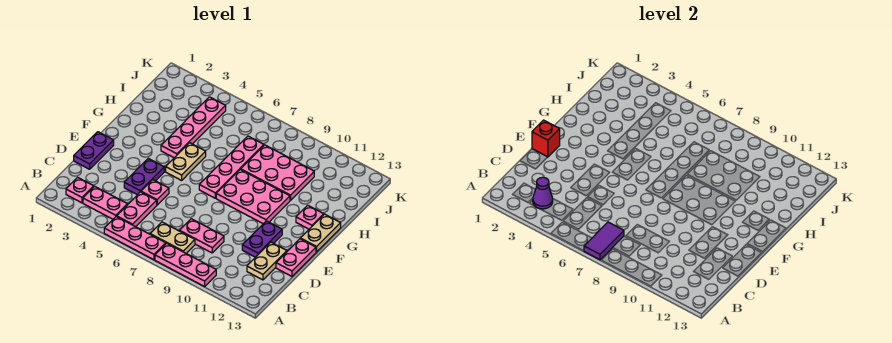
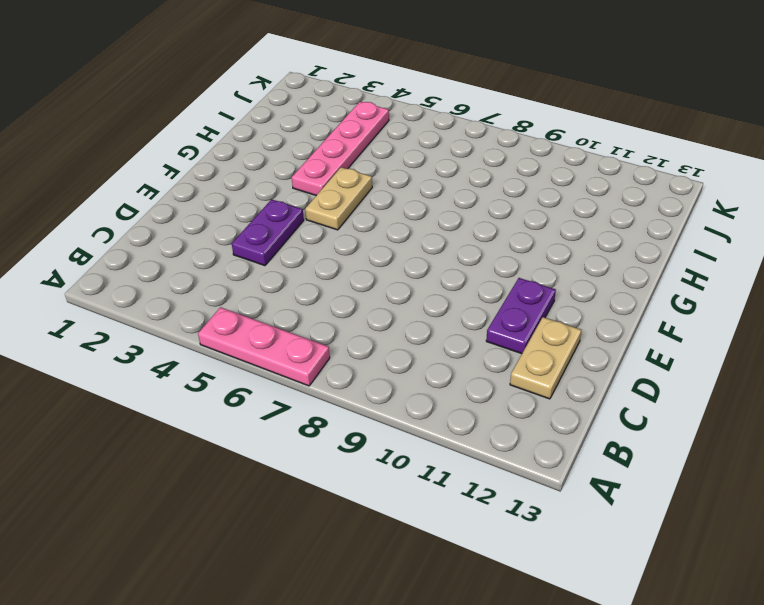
none -> pink 1x3 plate [155,243,216,286]
none -> pink 1x1 plate [66,177,94,203]
none -> pink 1x2 plate [83,186,127,219]

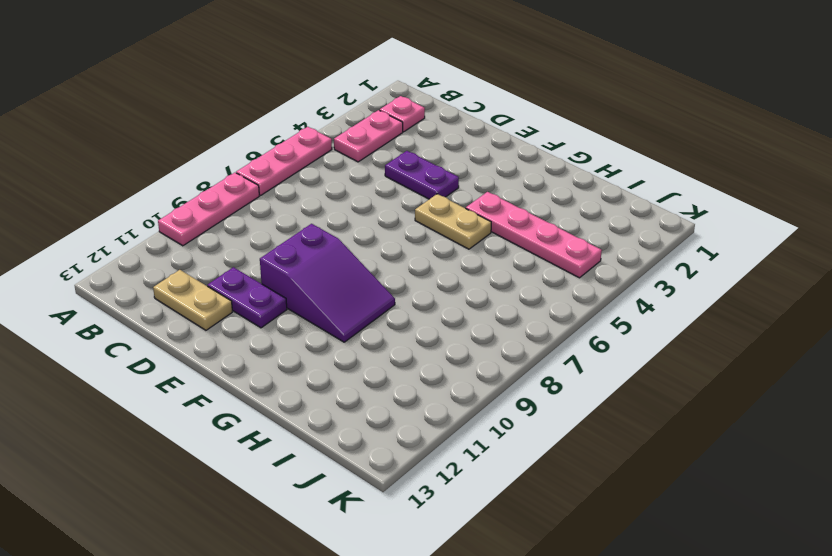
purple 2x3 slope [260,224,395,342] -> pink 2x3 plate [216,169,290,224]
none -> pink 1x2 plate [117,192,157,227]
none -> tan 1x2 plate [150,222,195,253]
none -> pink 1x2 plate [180,219,224,253]

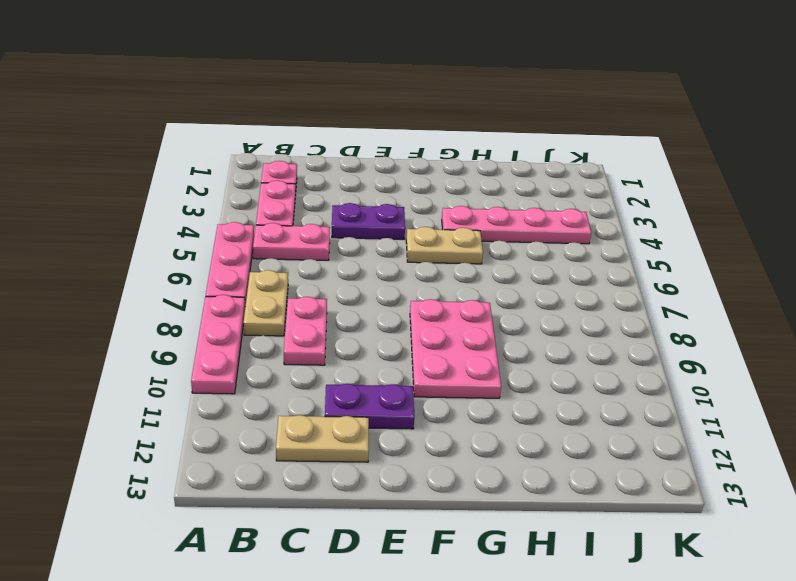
none -> purple 1x2 plate [74,132,114,169]
none -> pink 1x1 plate [141,180,169,205]
none -> pink 1x2 plate [276,239,316,276]

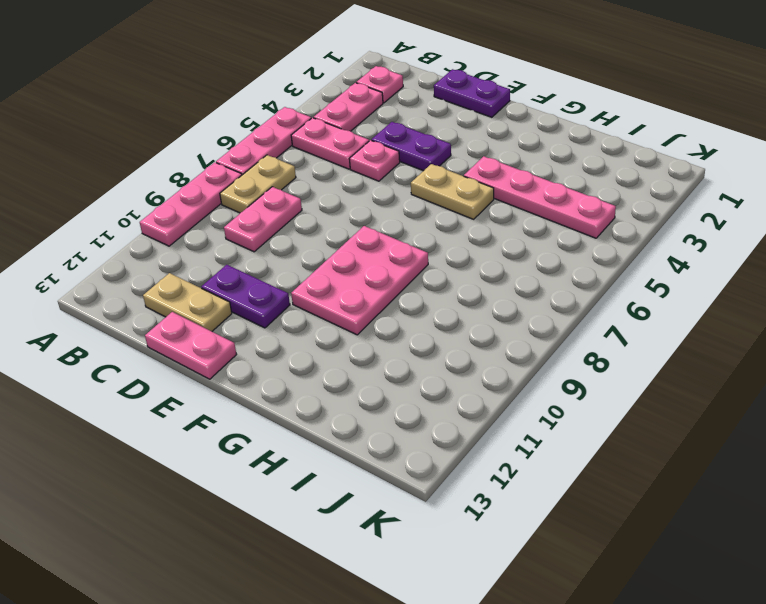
none -> pink 1x4 plate [199,136,264,198]
none -> tan 1x2 plate [301,214,341,252]
none -> pink 1x1 plate [296,205,324,229]

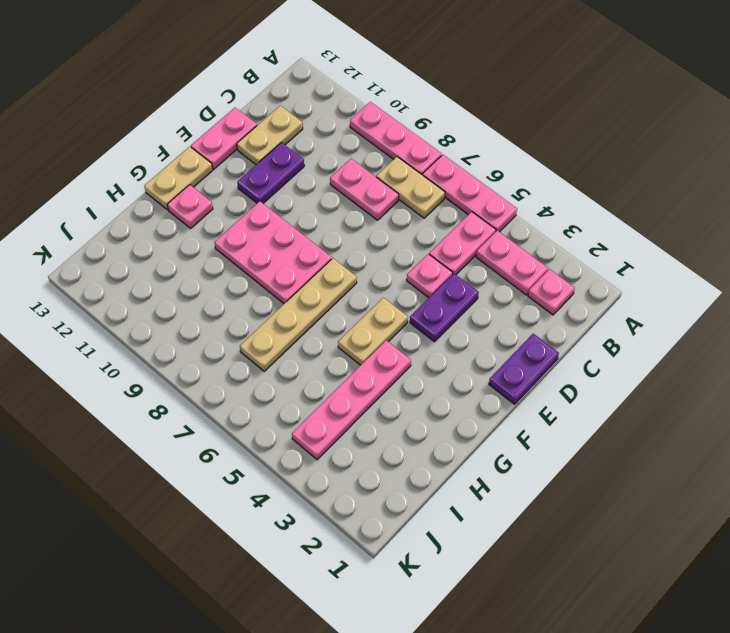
tan 1x4 plate [240,258,357,371] -> pink 1x4 plate [199,136,264,198]
none -> pink 2x3 plate [241,145,314,201]
none -> purple 1x2 tile [584,222,624,260]
none -> purple 1x1 cone [533,177,553,209]

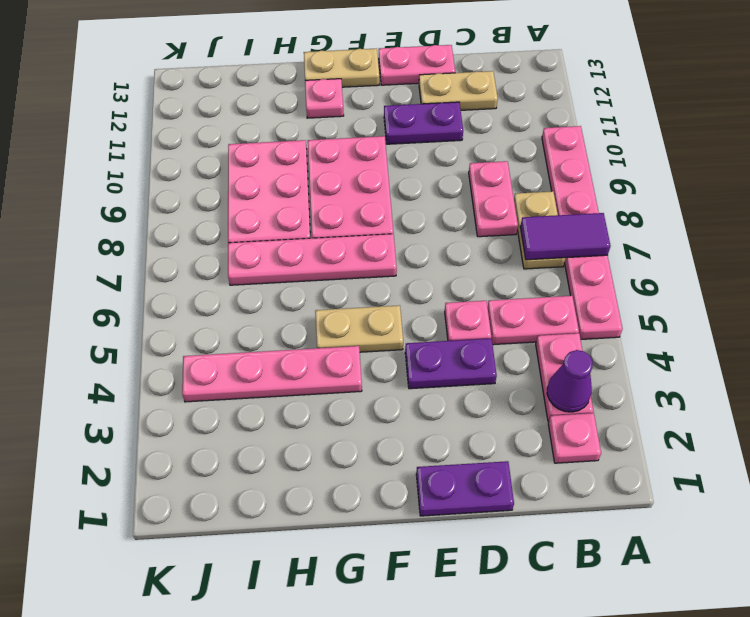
none -> red 1x1 brick [532,120,560,157]

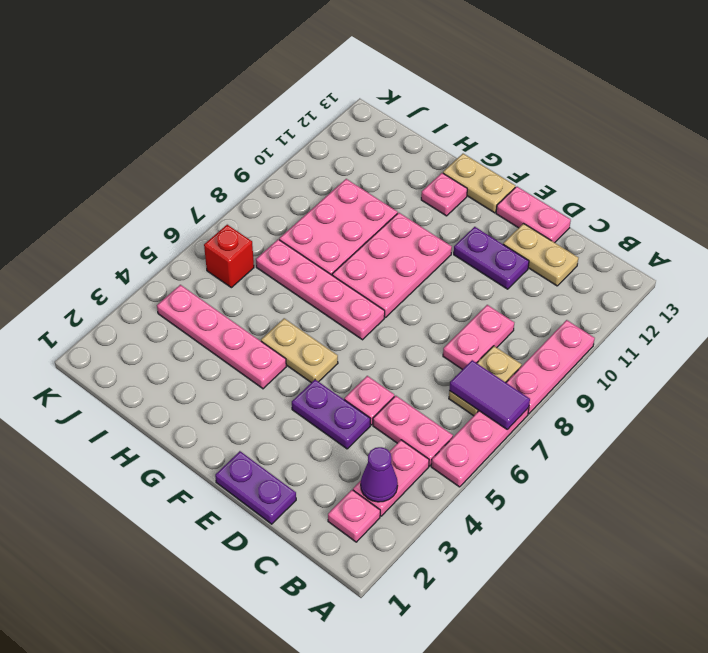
red 1x1 brick [204,225,254,288] -> red 1x1 brick moved to [532,120,560,157]

